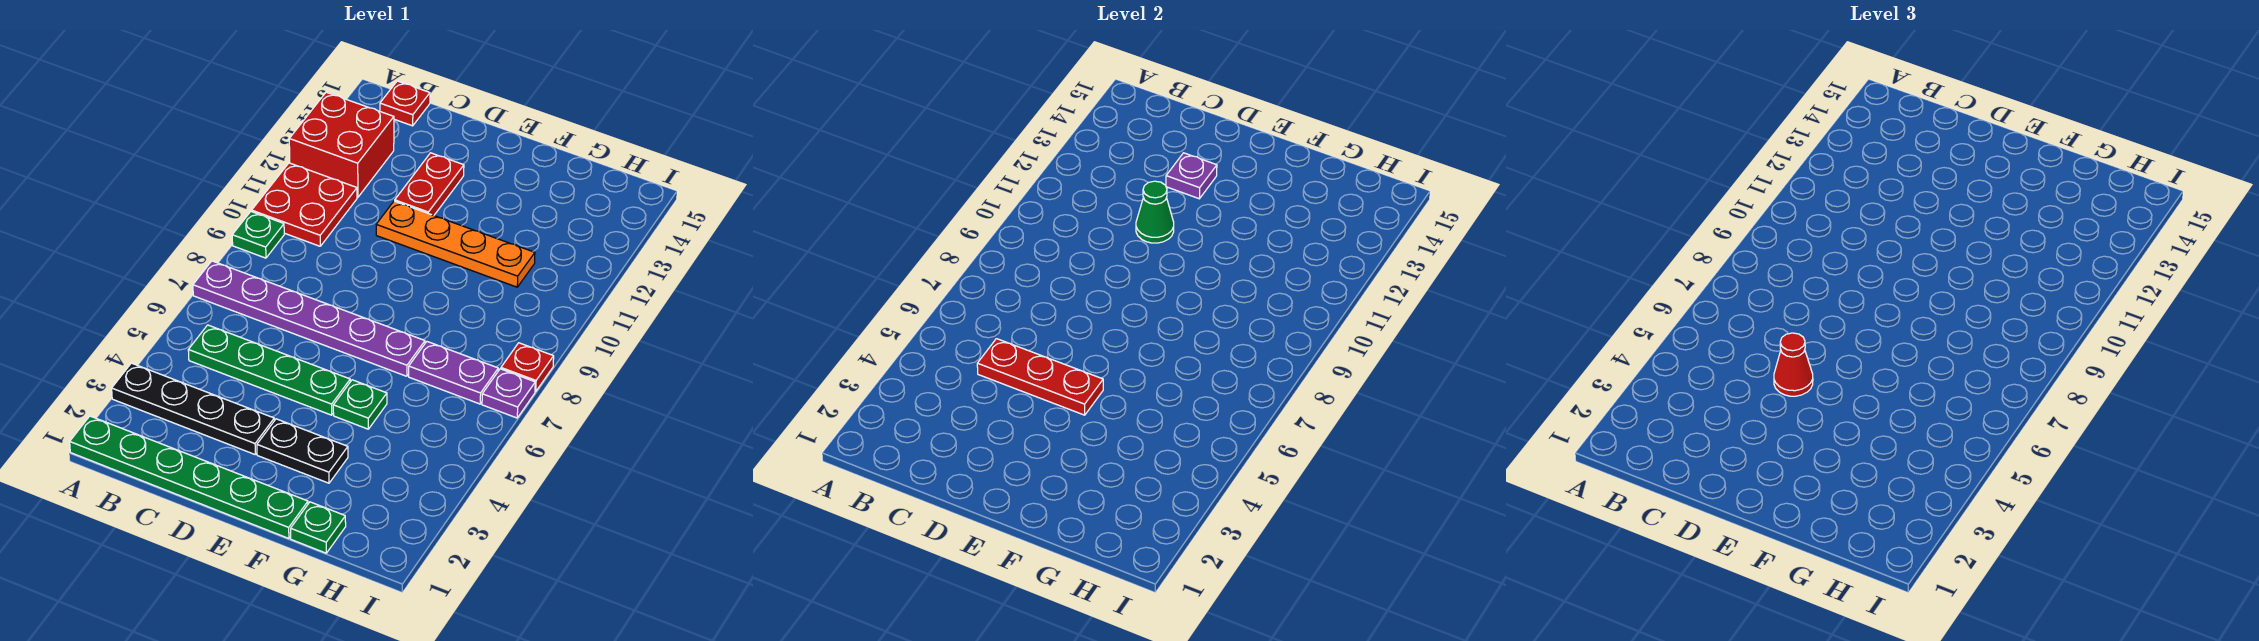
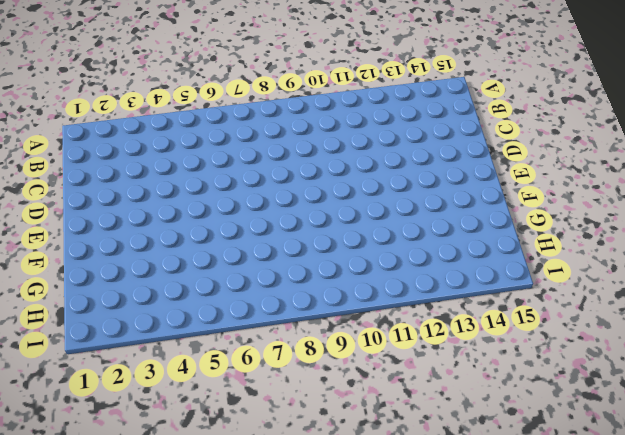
none -> green 1x6 plate [70,416,308,538]
none -> black 1x4 plate [112,363,274,454]
none -> purple 1x6 plate [193,261,425,376]

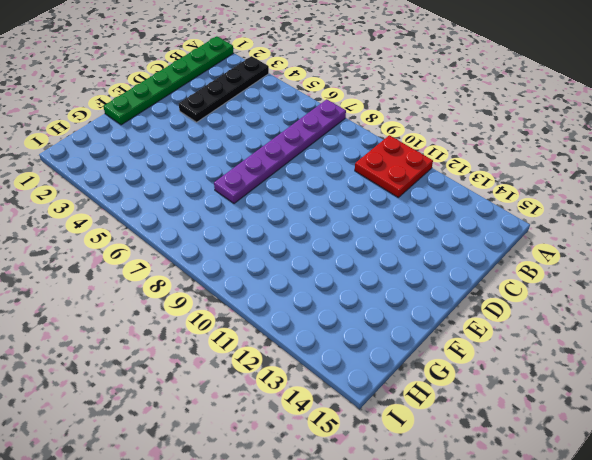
none -> green 1x1 plate [232,211,284,258]
none -> red 2x2 brick [289,92,394,197]
none -> green 1x4 plate [188,325,350,415]

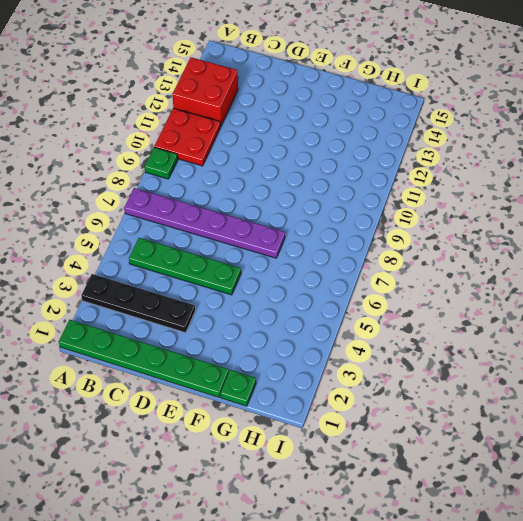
none -> red 1x1 plate [380,81,430,126]
none -> orange 1x4 plate [376,201,535,287]
none -> red 1x2 plate [395,153,464,215]

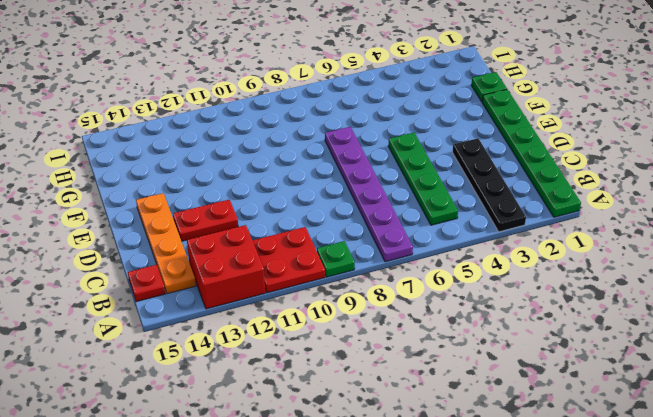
orange 1x4 plate [136,193,196,294] -> orange 1x4 plate moved to [376,201,535,287]
none -> black 1x2 plate [257,419,348,483]
none -> green 1x1 plate [333,380,387,429]
none -> purple 1x2 plate [409,342,498,404]

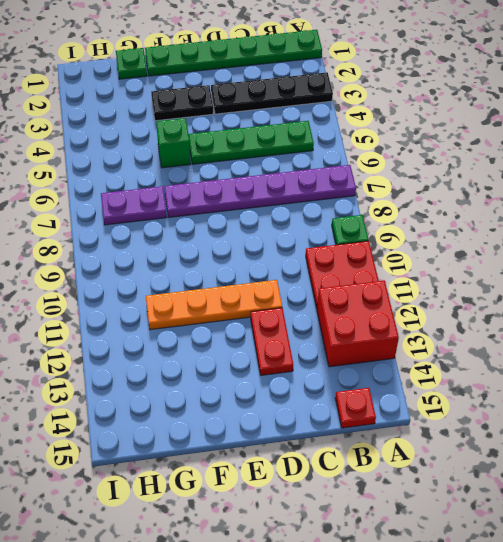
green 1x1 brick [156,118,191,168] -> green 1x1 plate [333,380,387,429]
none -> purple 1x1 plate [482,369,535,418]
none -> red 1x1 plate [501,343,554,392]
none -> red 1x3 plate [977,339,1103,415]

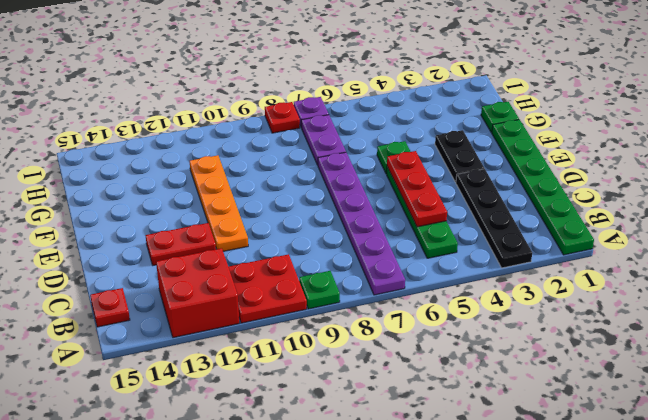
none -> green 1x1 cone [1136,181,1174,243]
none -> purple 1x1 plate [1166,153,1217,199]
none -> red 1x1 cone [1774,333,1813,396]

